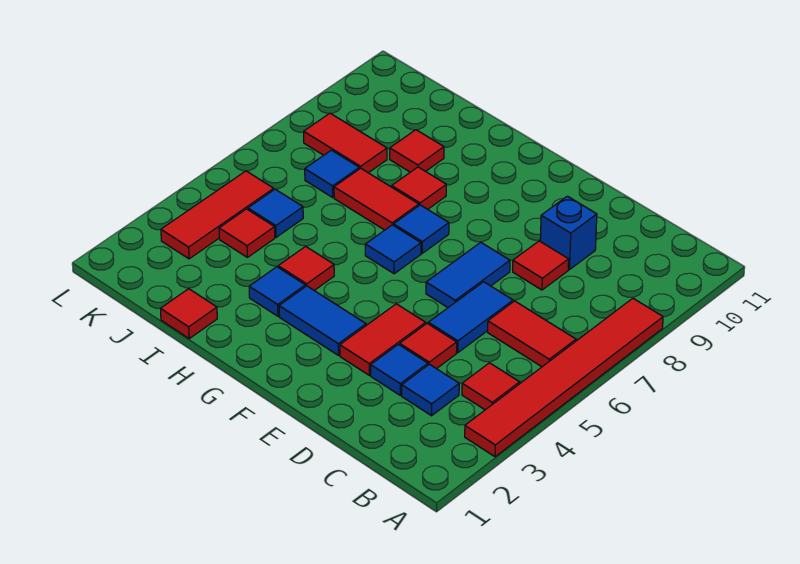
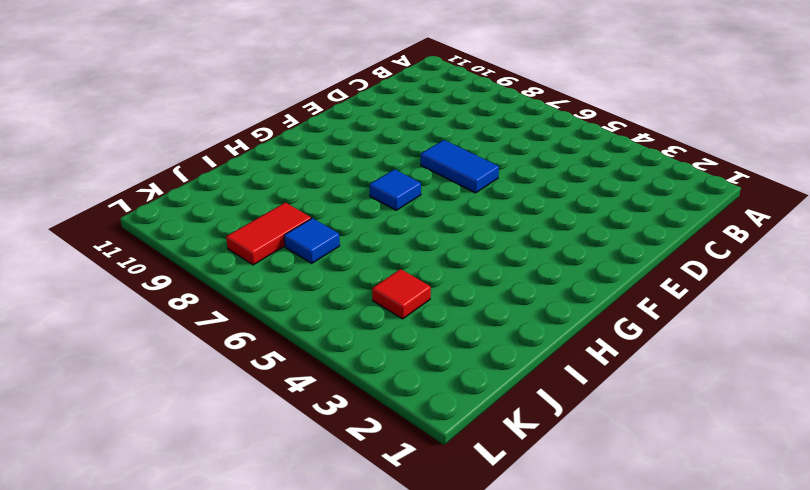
none -> red 1x6 tile [465,298,663,457]
none -> red 1x1 tile [462,363,520,410]
none -> red 1x2 tile [488,301,576,367]

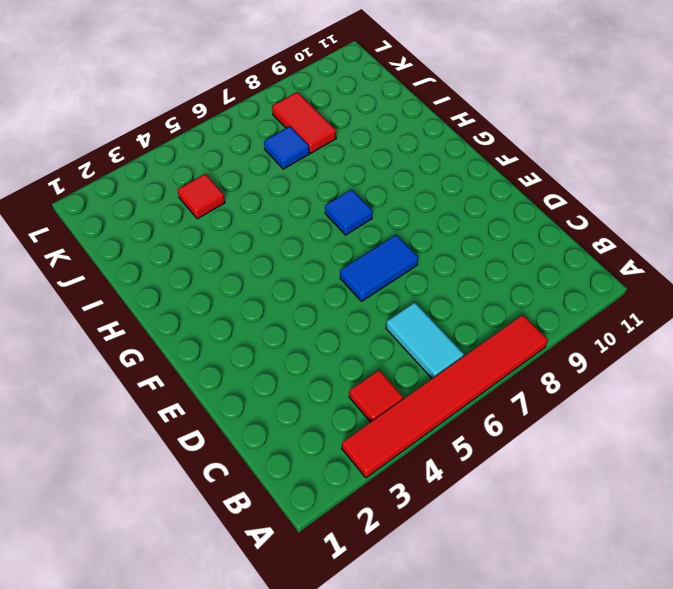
cyan 1x2 tile [386,302,464,378] -> red 1x2 tile [488,301,576,367]
none -> blue 1x1 tile [402,364,459,416]
none -> blue 1x1 tile [371,344,428,395]
none -> red 1x1 tile [400,324,457,369]

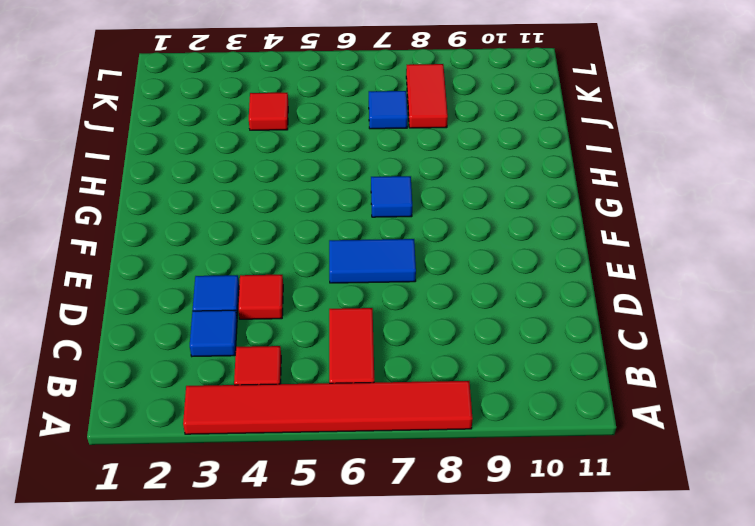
none -> blue 1x2 tile [428,282,513,353]
none -> red 1x1 tile [513,241,569,290]
none -> blue 1x1 brick [540,196,597,270]

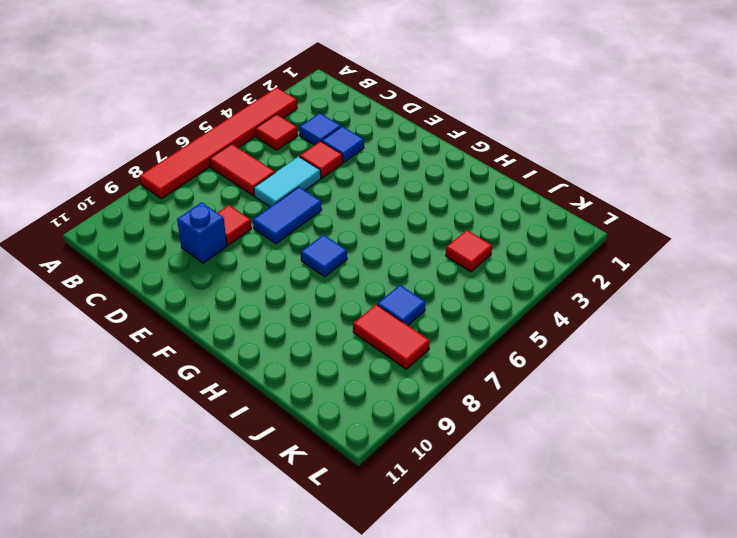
cyan 1x2 tile [254,156,321,207] -> blue 1x2 tile [428,282,513,353]
none -> red 1x2 tile [340,304,426,375]
none -> blue 1x2 tile [279,286,366,355]
none -> blue 1x1 tile [365,225,421,274]

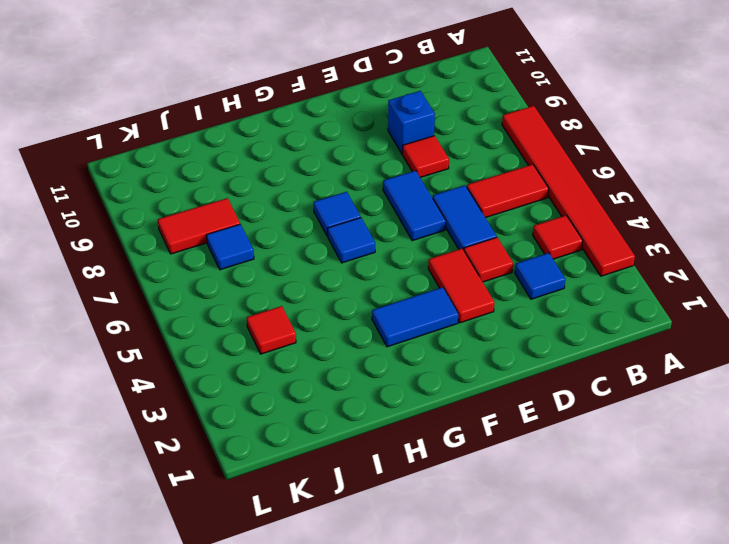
none -> blue 1x1 tile [371,344,428,395]
none -> blue 1x1 tile [249,267,305,316]
none -> red 1x1 tile [278,246,334,291]

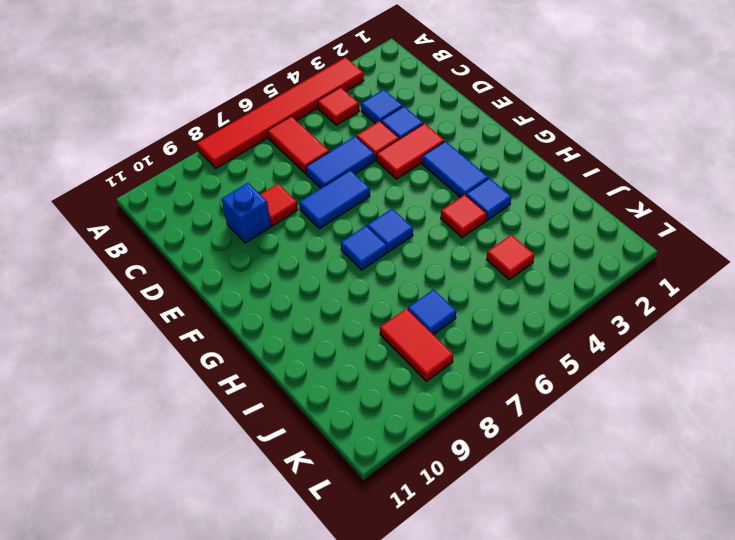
none -> red 1x2 tile [334,168,419,230]
none -> red 1x1 tile [392,167,446,209]
none -> red 1x1 tile [160,289,217,338]

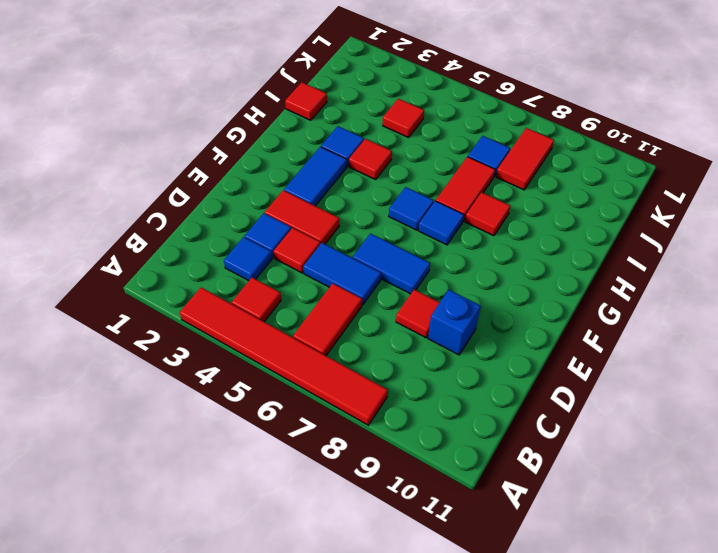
none -> red 1x1 tile [390,130,444,172]
none -> blue 1x1 tile [248,189,303,237]
none -> red 1x3 tile [161,171,274,259]

